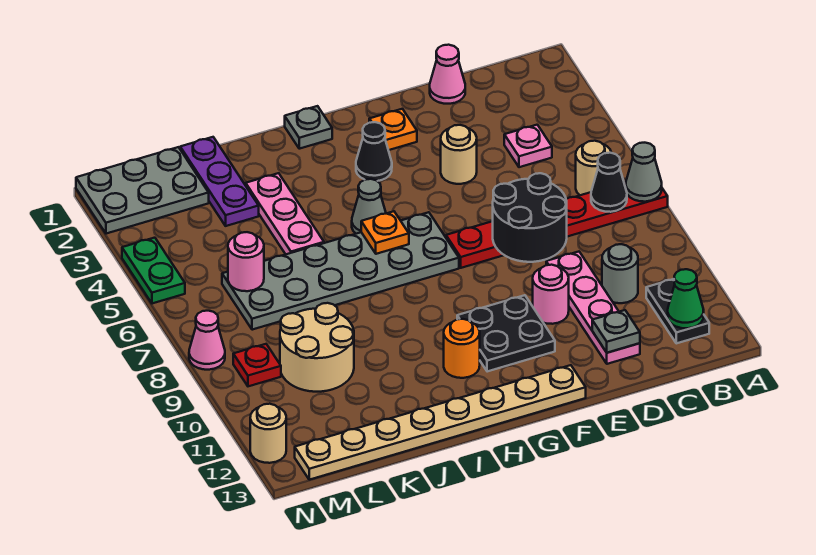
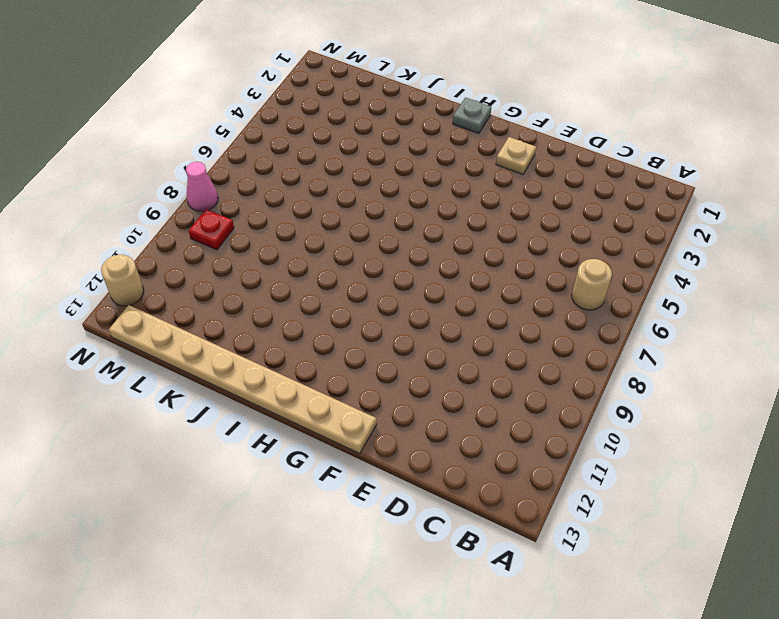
tan 1x1 plate [496,137,536,174] -> orange 1x1 plate [369,109,417,150]
none -> red 1x6 plate [446,182,668,268]
none -> black 1x2 plate [646,279,709,343]
none -> pink 1x1 plate [504,125,552,167]
none -> grey 1x1 round brick [602,244,638,303]

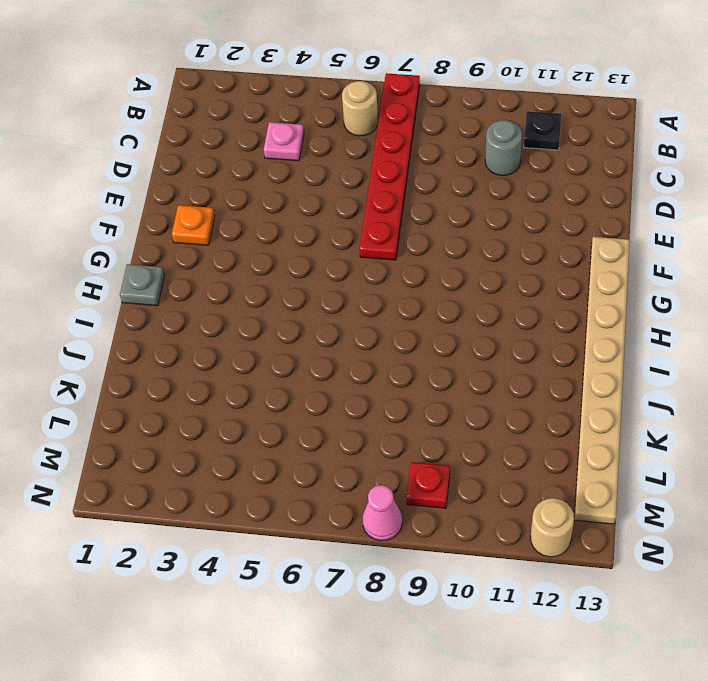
black 1x1 plate [524,111,562,150] -> black 1x2 plate [646,279,709,343]
none -> pink 1x1 cone [430,45,465,104]
none -> pink 1x4 plate [546,252,640,364]
none -> tan 1x1 round brick [441,125,477,184]
none -> pink 1x1 round brick [533,265,569,324]

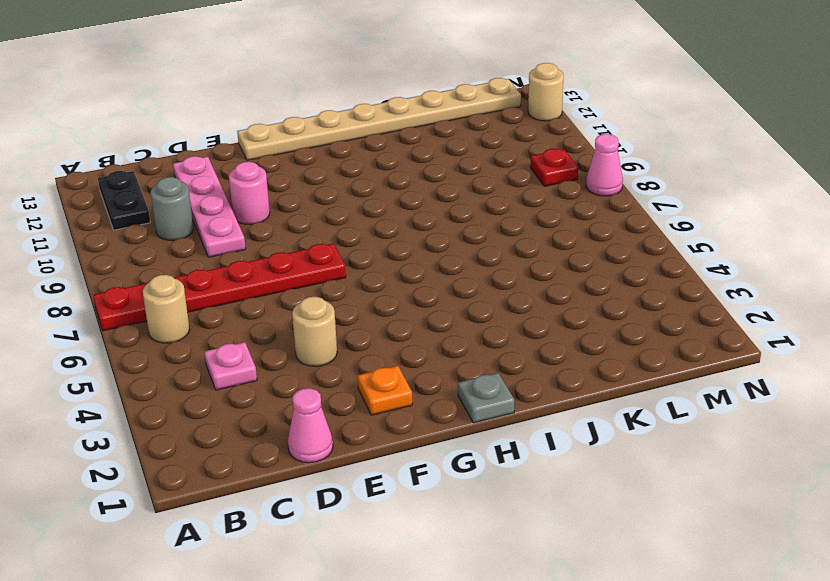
none -> black 2x2 plate [457,295,555,372]
none -> black 1x1 cone [356,122,392,181]
none -> grey 2x6 plate [222,212,459,330]
none -> grey 1x1 cone [352,179,386,234]

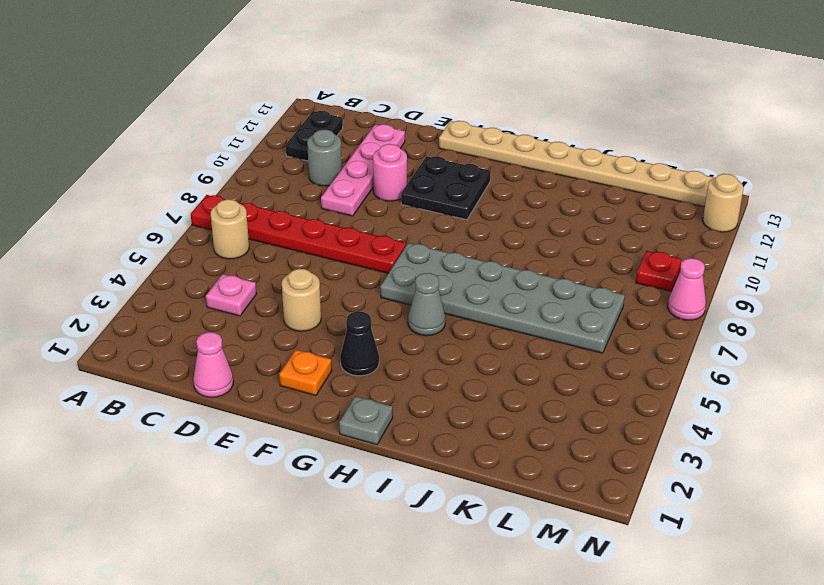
none -> orange 1x1 round brick [444,319,480,378]
none -> pink 1x3 plate [246,173,324,254]
none -> purple 1x3 plate [180,137,259,226]
none -> tan 2x2 round brick [280,303,354,392]

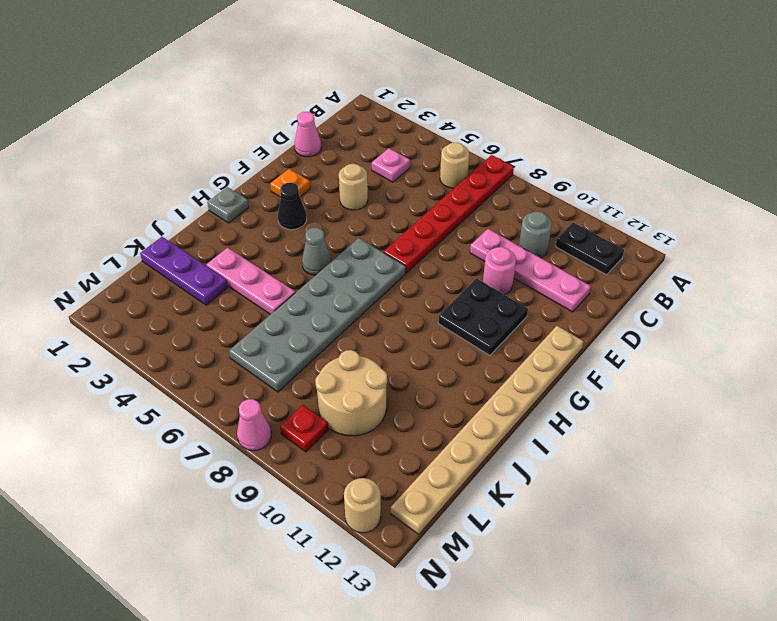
none -> orange 1x1 round brick [444,319,480,378]
none -> grey 2x3 plate [76,147,209,234]
none -> green 1x2 plate [122,238,185,303]
none -> grey 1x1 cone [626,143,662,202]

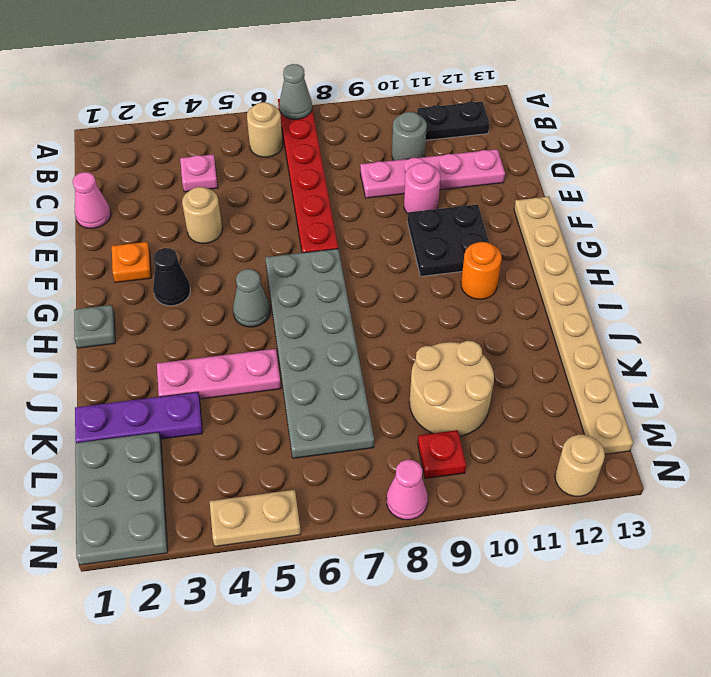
tan 1x2 plate [210,490,301,546] -> green 1x2 plate [122,238,185,303]
none -> black 1x1 cone [591,153,627,212]
none -> green 1x1 cone [668,269,704,328]
none -> black 2x2 round brick [493,173,567,262]
none -> grey 1x1 plate [592,310,640,353]

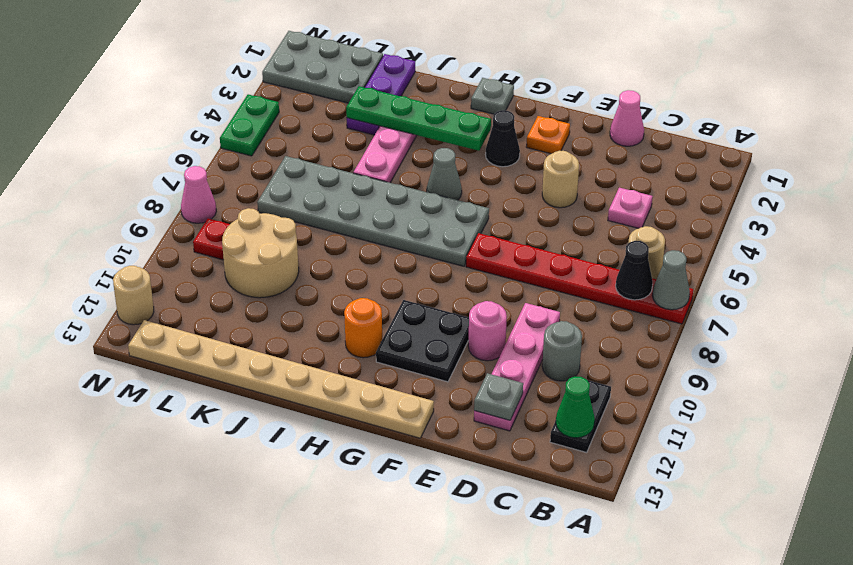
green 1x4 plate [346,86,491,151] -> none
none -> black 2x2 round brick [493,173,567,262]
none -> orange 1x1 plate [361,211,409,254]
none -> pink 1x1 round brick [228,232,264,291]

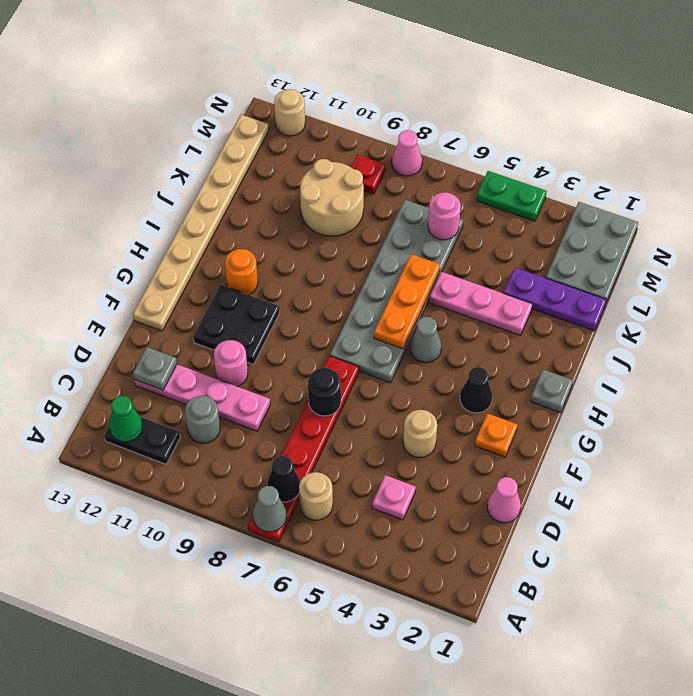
black 1x1 round brick [308,368,341,416] -> black 2x2 round brick [493,173,567,262]
orange 1x3 plate [374,254,440,349] -> orange 1x1 plate [361,211,409,254]

